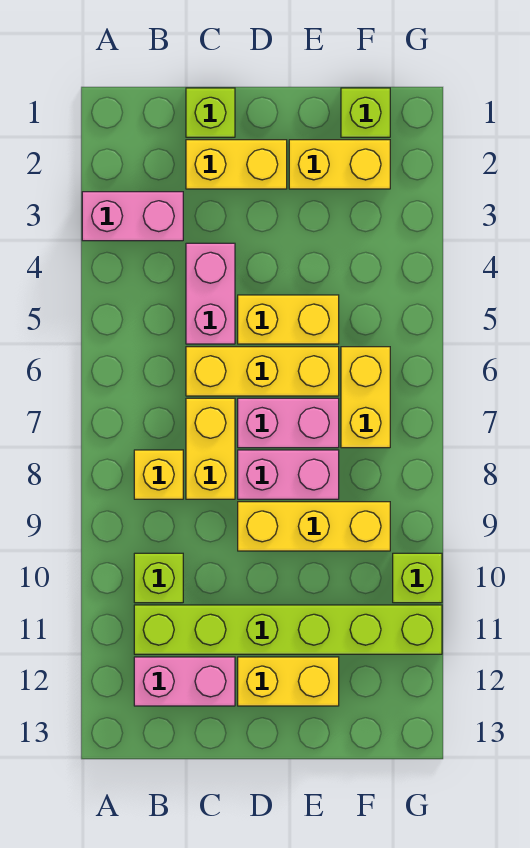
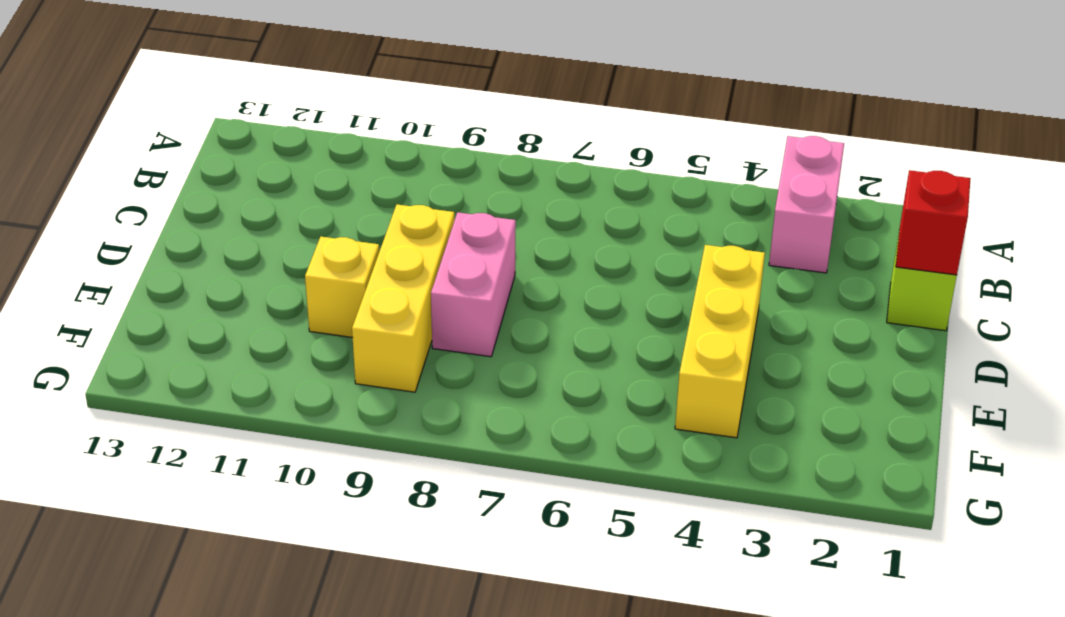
red 1x1 brick [896,170,971,275] -> none
yellow 1x3 brick [675,245,765,438] -> yellow 1x3 brick moved to [186,347,339,396]
yellow 1x1 brick [305,237,379,337] -> yellow 1x1 brick moved to [134,450,183,499]
none -> lime 1x1 brick [134,553,183,603]
none -> lime 1x6 brick [134,605,442,654]
none -> pink 1x2 brick [134,657,235,706]

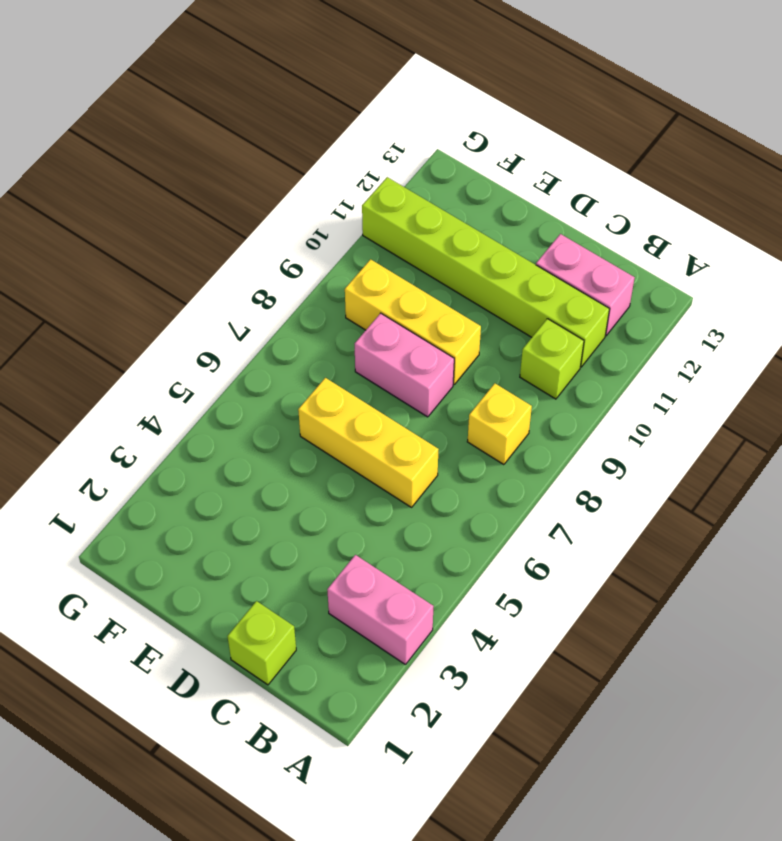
none -> yellow 1x2 brick [186,140,287,189]
none -> pink 1x2 brick [186,243,235,344]
none -> yellow 1x2 brick [186,398,235,499]

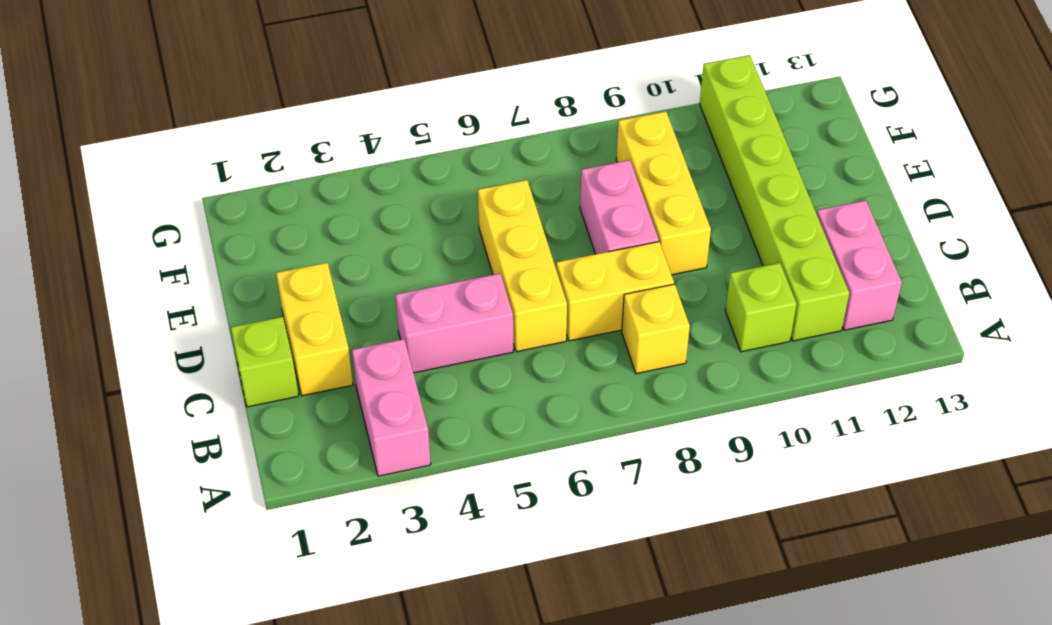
none -> yellow 1x2 brick [238,295,339,344]
none -> pink 1x2 brick [238,398,339,448]
none -> yellow 1x2 brick [238,657,339,706]

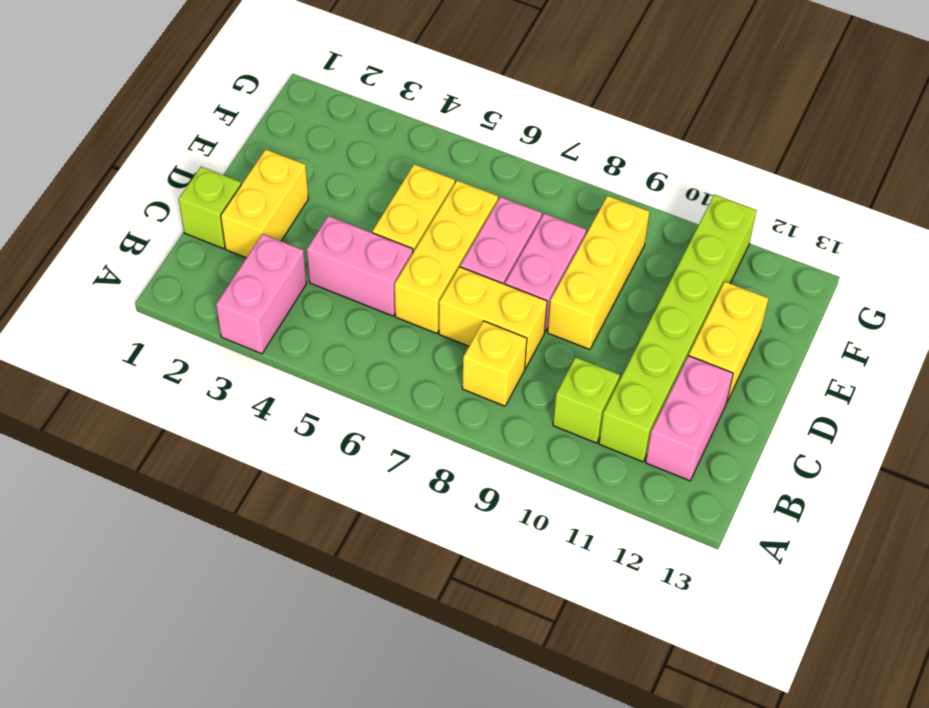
none -> yellow 1x2 brick [289,140,390,189]
none -> lime 1x1 brick [341,88,390,137]
none -> yellow 1x2 brick [341,347,390,448]

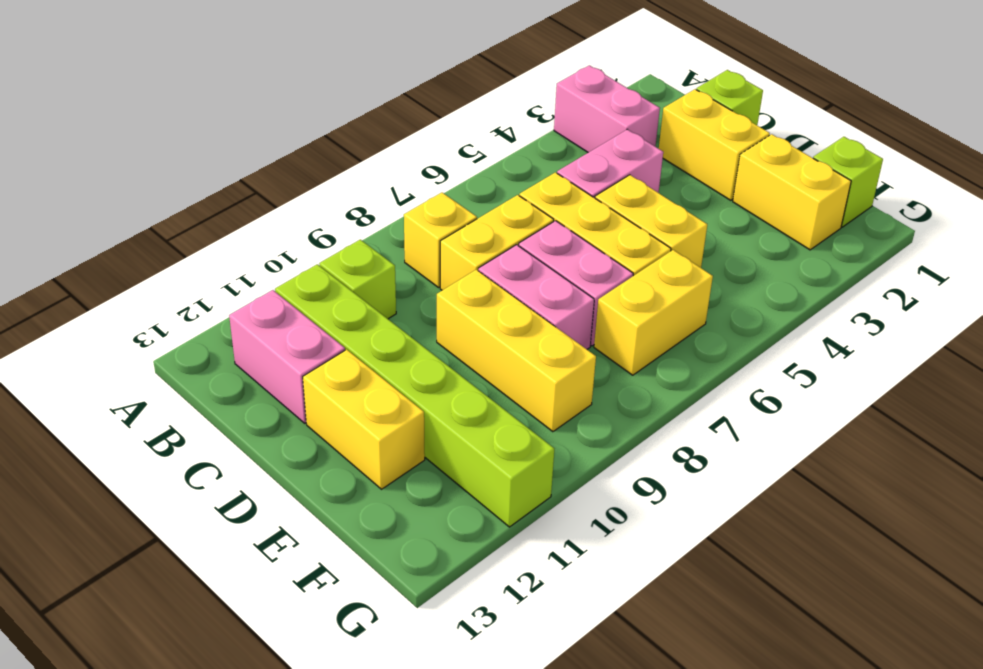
none -> lime 1x1 brick [393,553,442,603]

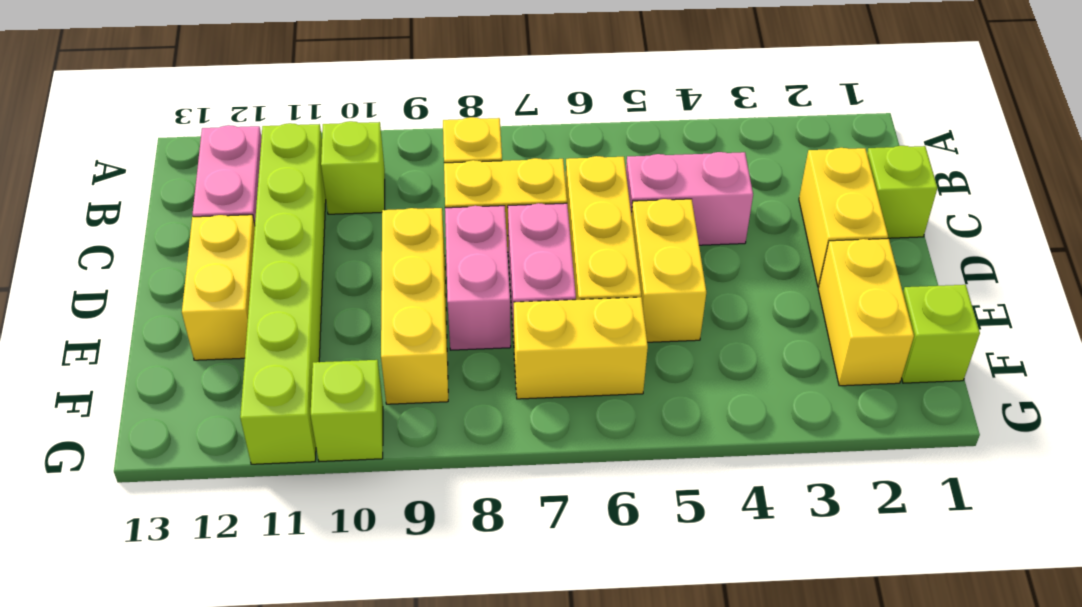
none -> pink 1x2 brick [82,192,183,241]

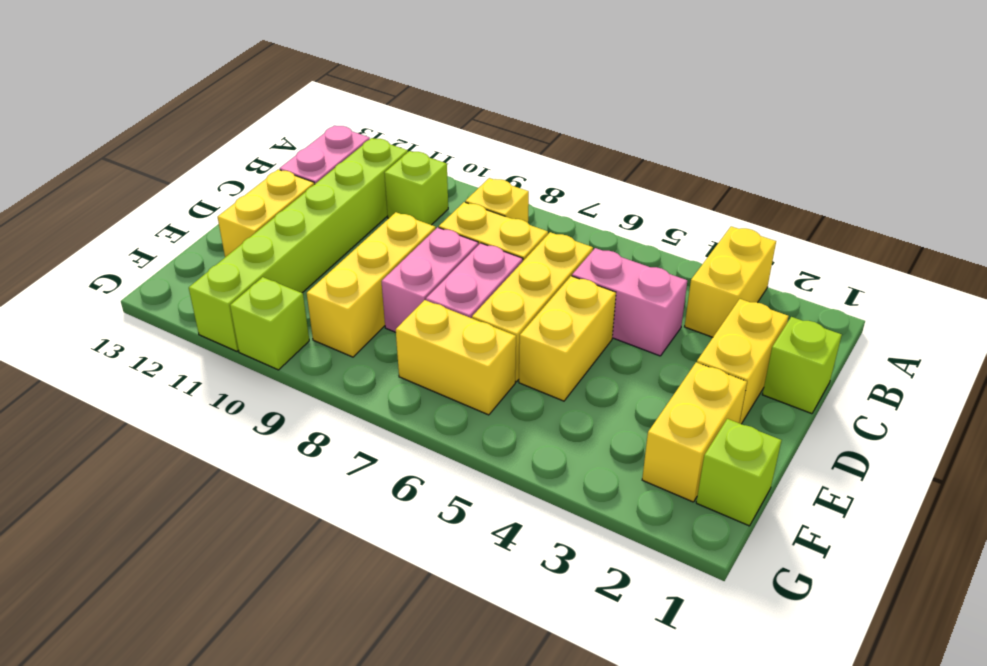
yellow 1x2 brick [685,226,776,337] -> pink 1x2 brick [82,192,183,241]

